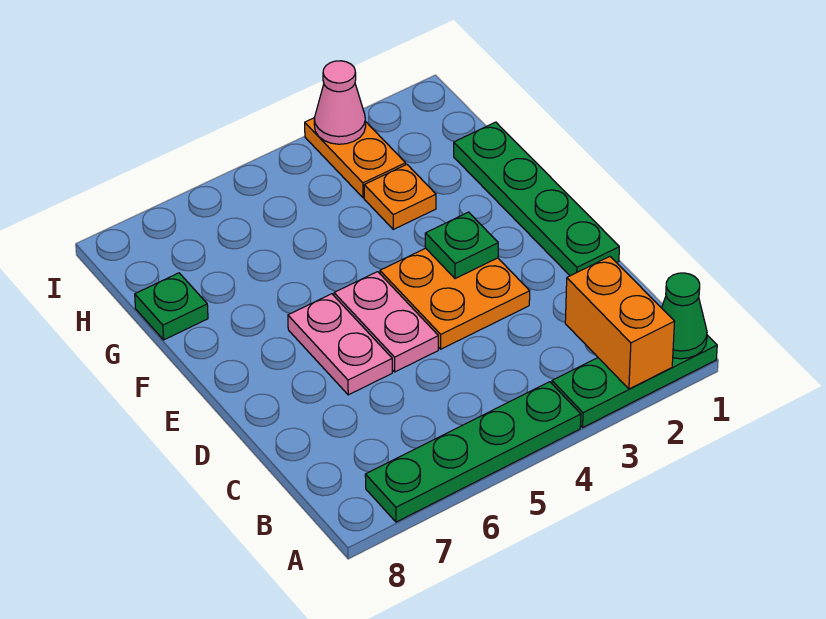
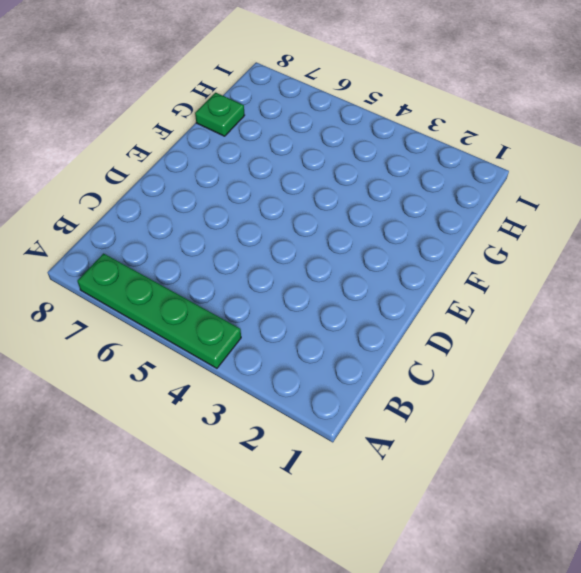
none -> green 1x3 plate [552,335,717,427]
none -> green 1x4 plate [454,122,619,276]
none -> orange 2x2 plate [380,248,530,349]

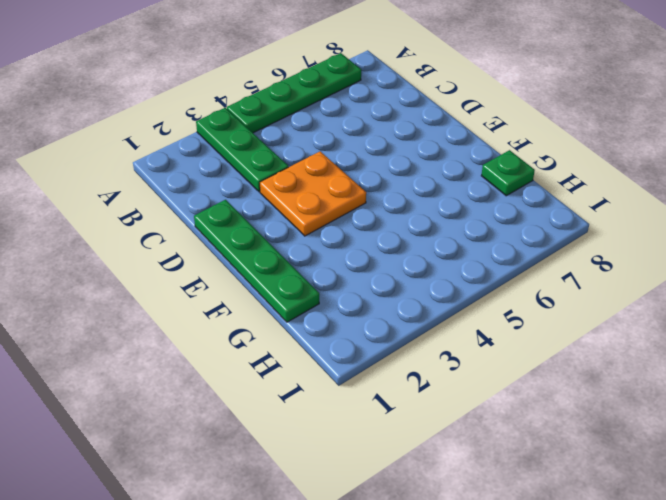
green 1x3 plate [196,108,288,192] -> green 1x3 plate turned to [552,335,717,427]
none -> pink 1x2 plate [334,272,438,372]
none -> pink 1x2 plate [288,294,392,395]
none -> orange 1x1 plate [364,165,436,229]

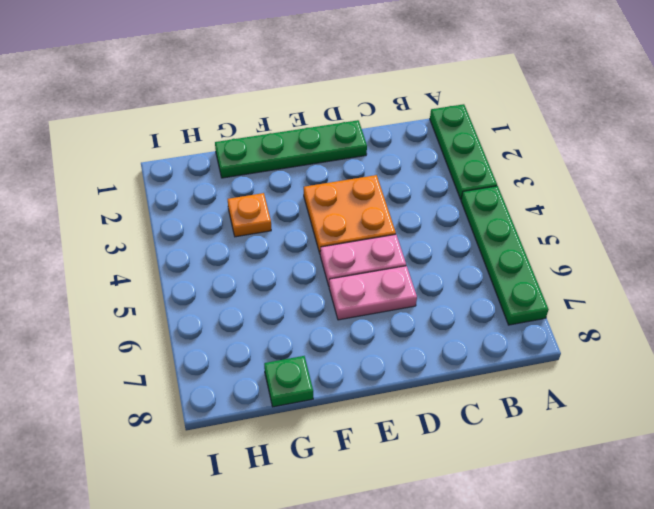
none -> orange 1x2 plate [305,118,406,198]
none -> green 1x1 cone [662,273,707,359]
none -> orange 1x2 brick [565,257,675,389]

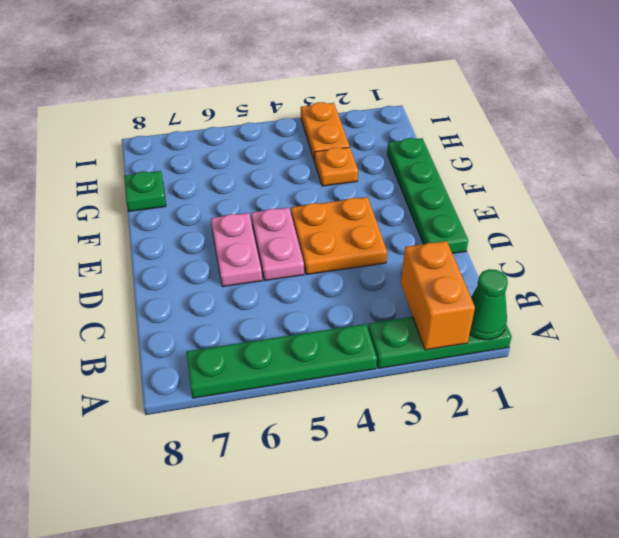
none -> green 1x1 plate [425,212,498,279]
none -> pink 1x1 cone [314,61,366,144]

